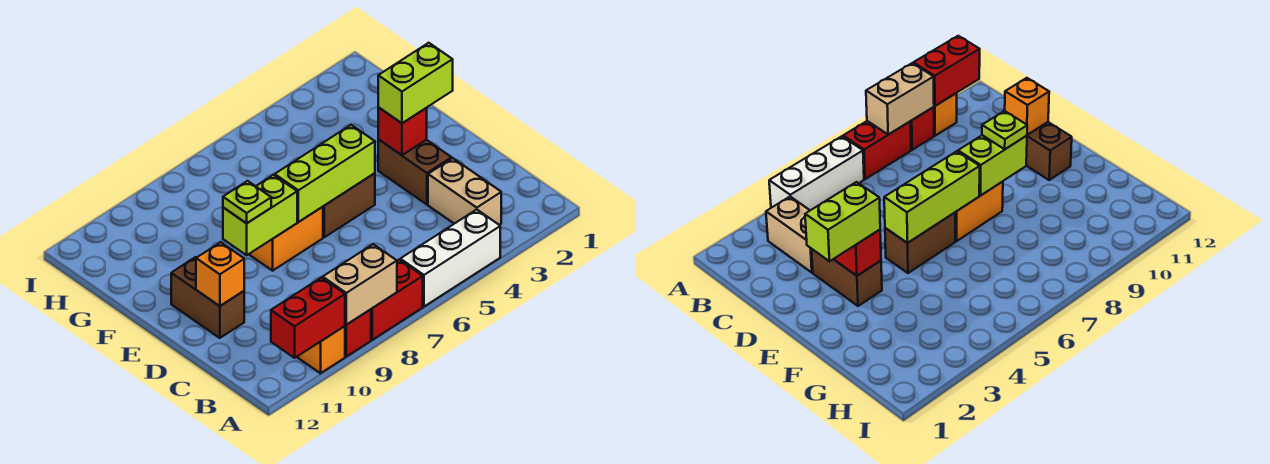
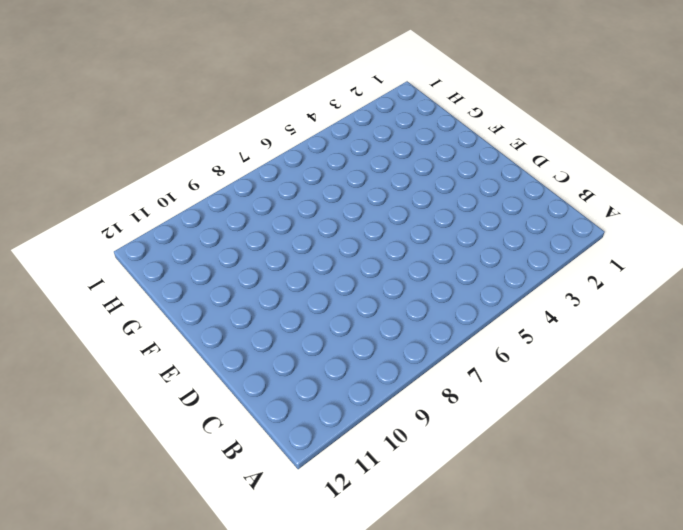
none -> white 1x3 brick [400,210,500,307]
none -> red 1x2 brick [371,260,423,340]
none -> red 1x1 brick [345,309,371,357]

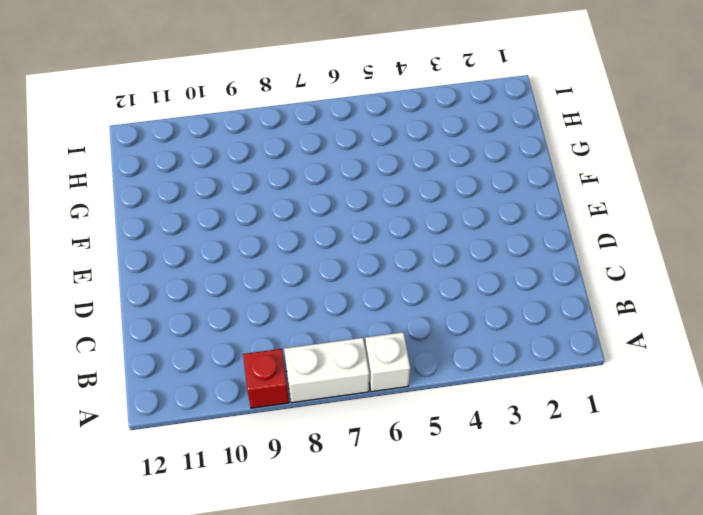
white 1x1 brick [365,332,410,392] -> white 1x3 brick [400,210,500,307]
white 1x2 brick [284,338,369,403] -> red 1x2 brick [371,260,423,340]
none -> orange 1x1 brick [297,326,345,373]
none -> tan 1x2 brick [428,158,501,225]
none -> brown 1x2 brick [378,139,452,205]

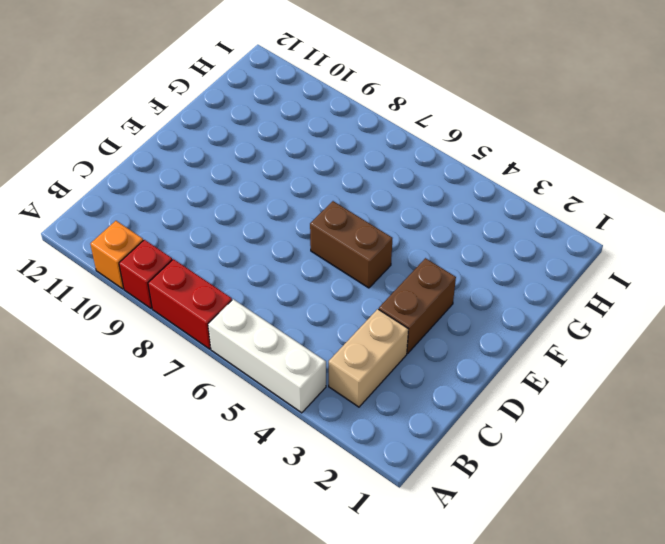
none -> brown 1x2 brick [171,257,244,338]
none -> orange 1x2 brick [249,207,323,271]
none -> tan 1x2 brick [323,244,397,325]

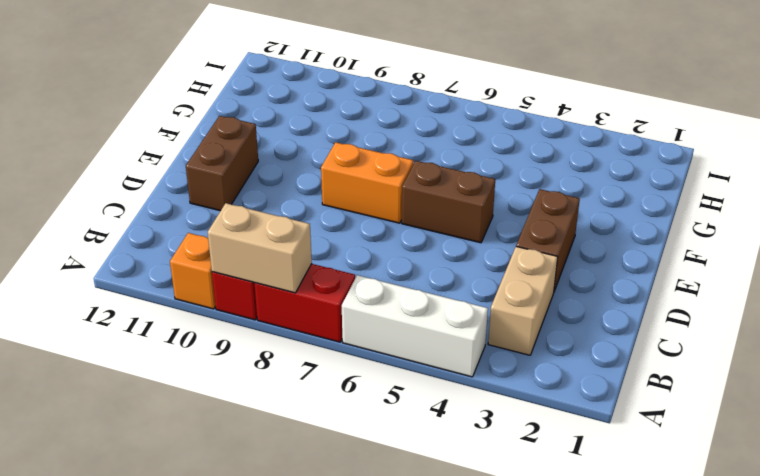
none -> red 1x2 brick [271,278,345,358]
none -> orange 1x1 brick [196,242,244,306]
none -> red 1x1 brick [378,107,427,155]

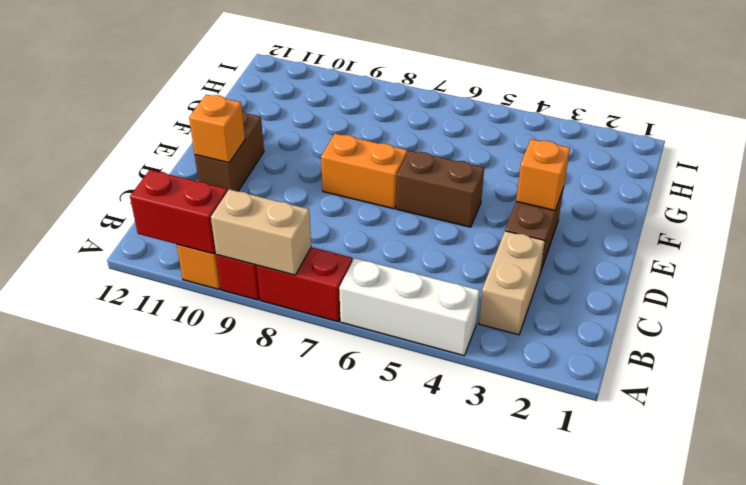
orange 1x1 brick [516,139,570,211] -> red 1x1 brick [378,107,427,155]
none -> lime 1x3 brick [275,125,375,222]
none -> lime 1x2 brick [223,175,297,255]
none -> lime 1x2 brick [378,43,453,123]

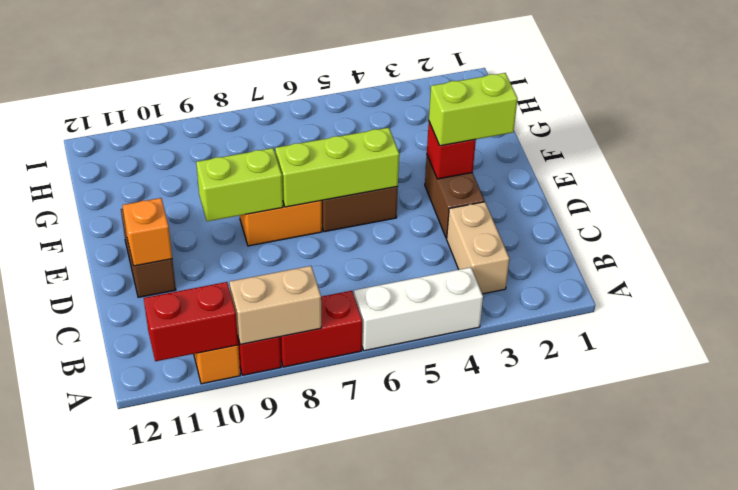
none -> lime 1x1 plate [223,181,271,223]

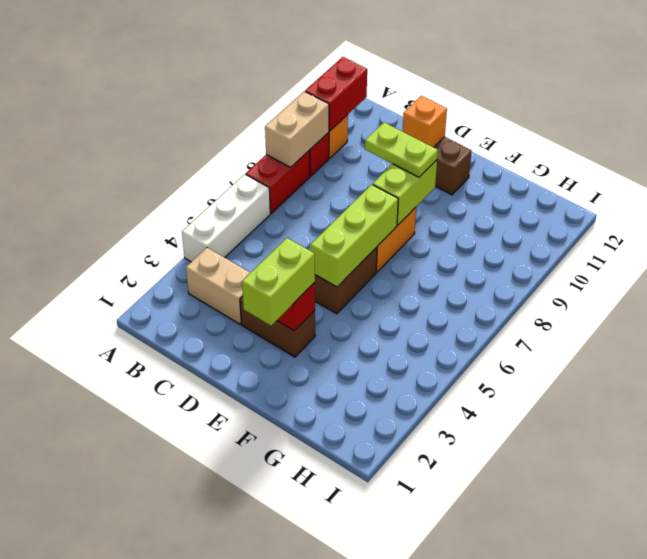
lime 1x2 plate [365,122,438,177] -> lime 1x1 plate [223,181,271,223]

